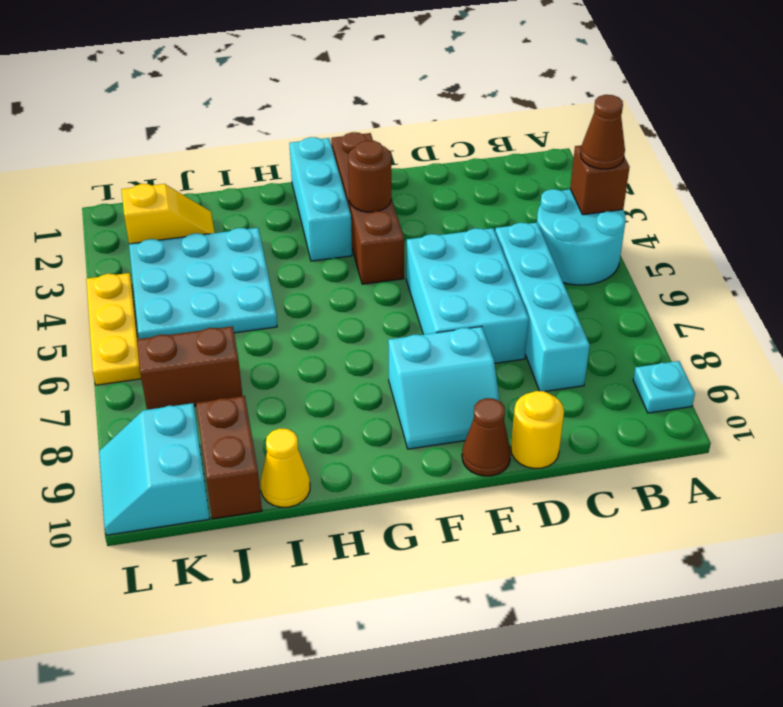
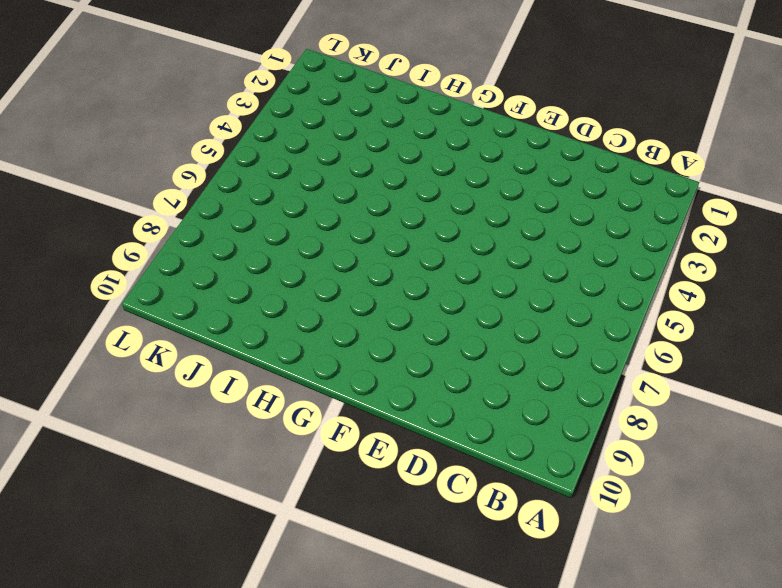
none -> cyan 2x2 round brick [537,189,626,285]
none -> cyan 1x1 plate [633,361,695,413]
none -> cyan 1x4 brick [495,223,590,392]

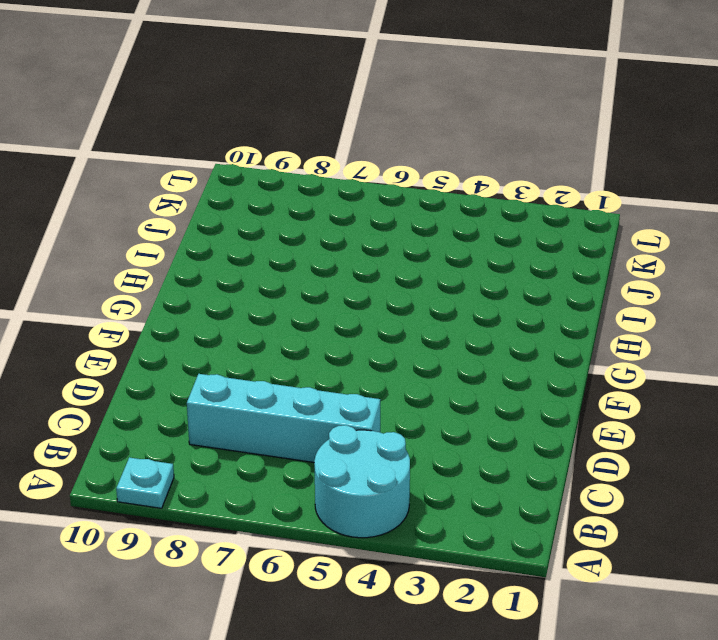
none -> cyan 2x3 brick [406,228,529,363]
none -> yellow 1x1 round brick [511,391,564,468]
none -> cyan 2x2 slope [388,326,500,449]

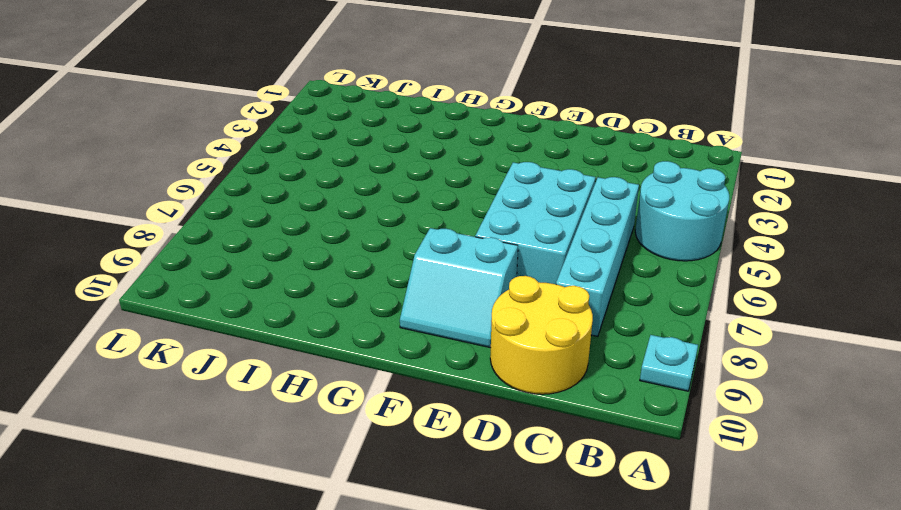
yellow 2x2 round brick [490,276,593,394] -> yellow 1x1 round brick [511,391,564,468]
none -> brown 1x1 cone [462,398,511,476]
none -> brown 1x4 brick [331,132,404,284]
none -> cyan 1x3 brick [289,137,352,261]

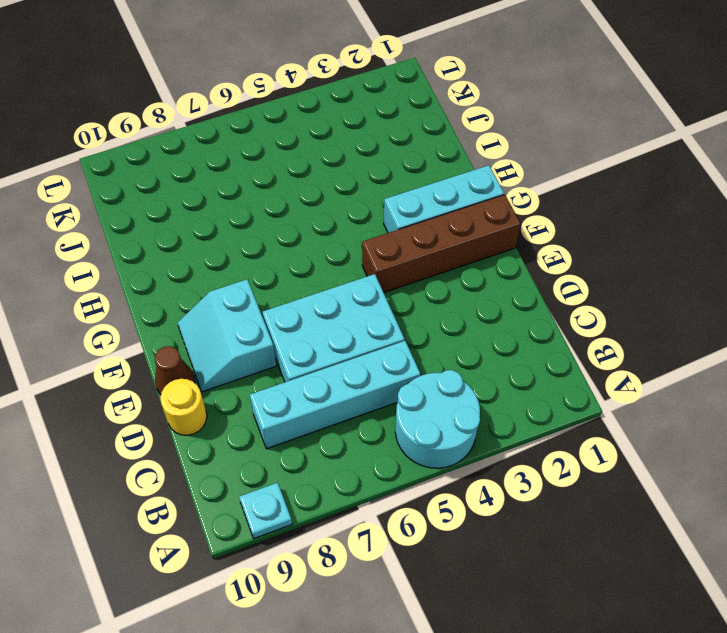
none -> cyan 3x3 plate [129,228,277,339]
none -> yellow 1x1 cone [261,428,310,507]
none -> yellow 1x2 slope [121,184,215,244]

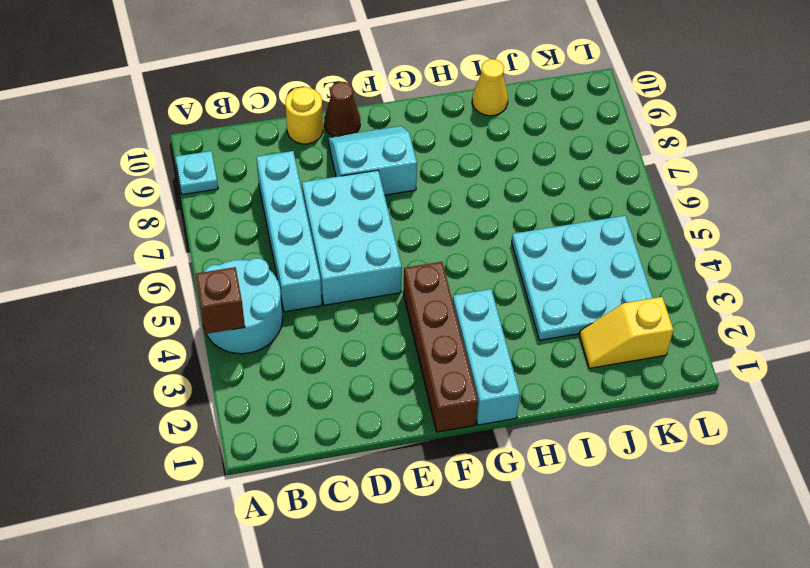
none -> brown 1x2 brick [137,326,242,410]
none -> brown 1x2 brick [196,396,262,519]
none -> cyan 2x2 slope [99,403,210,535]

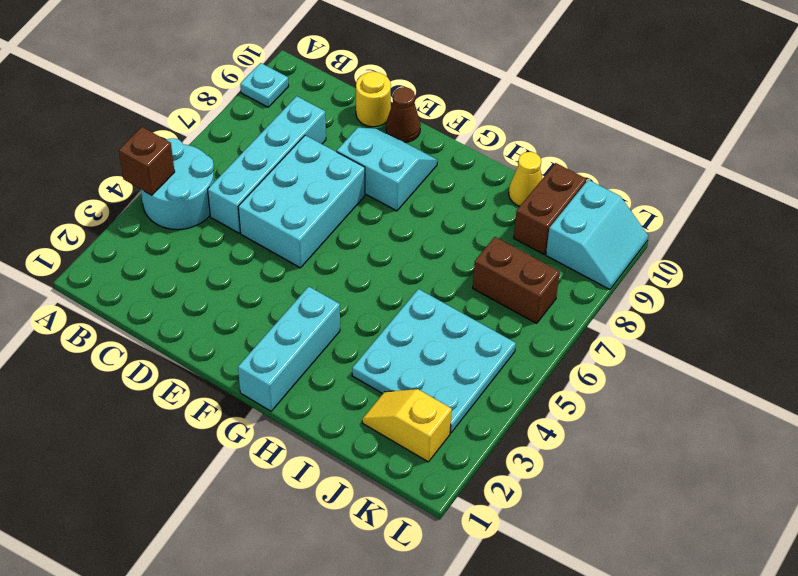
none -> brown 1x4 brick [331,132,404,284]
none -> yellow 1x3 plate [86,273,141,385]
none -> brown 1x1 round brick [348,140,391,212]

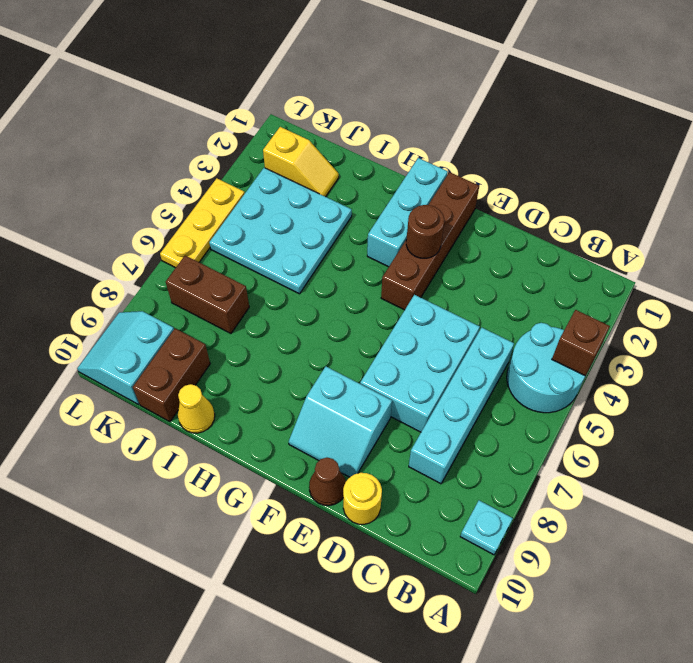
none -> brown 1x1 cone [580,95,625,169]

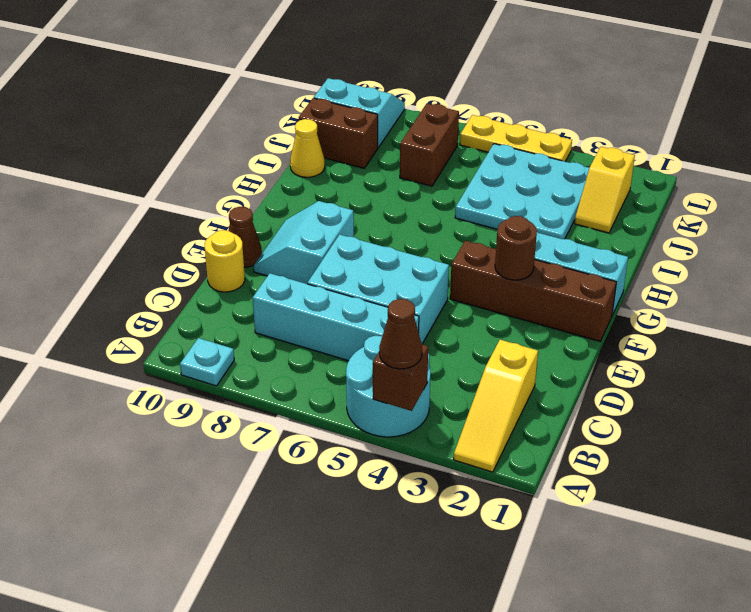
yellow 1x3 slope [454,340,538,472] -> none

